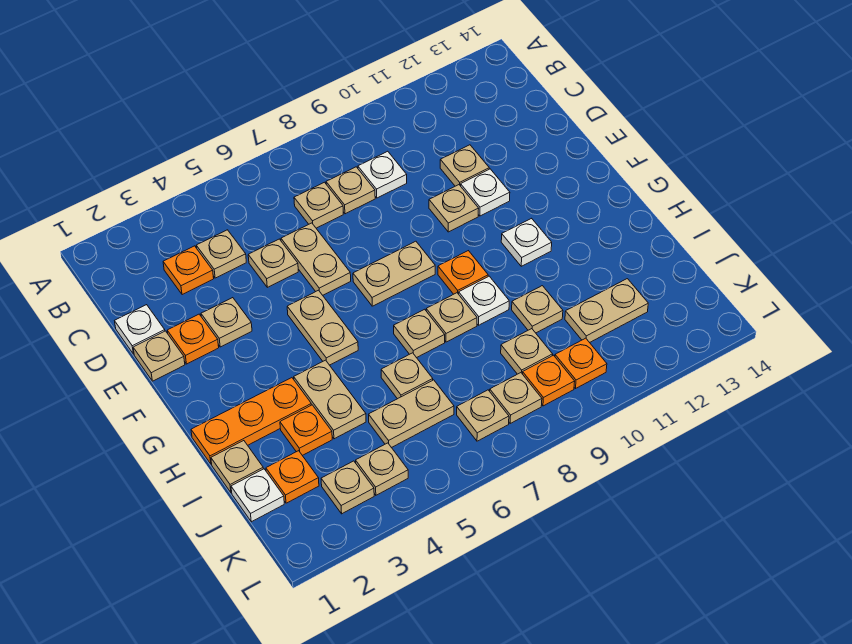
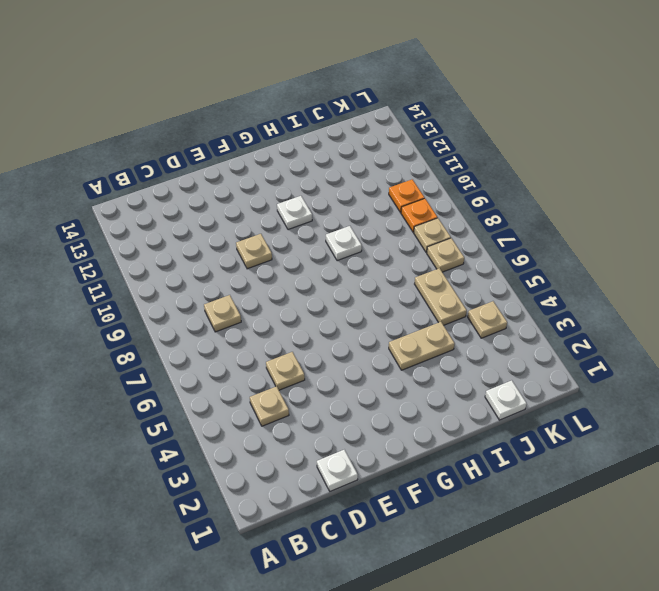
none -> orange 1x1 plate [163,246,214,295]
none -> tan 1x1 plate [294,182,343,228]
none -> white 1x1 plate [358,151,407,198]
none -> tan 1x2 plate [281,223,351,295]

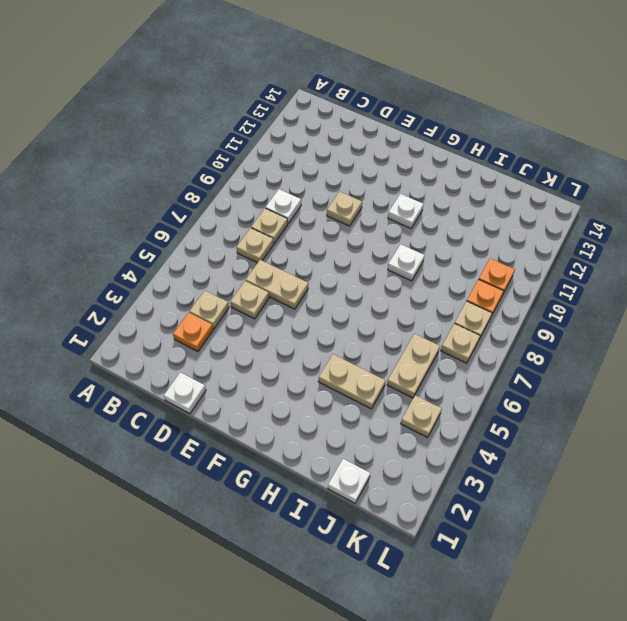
none -> tan 1x1 plate [440,145,489,186]
none -> tan 1x1 plate [133,331,185,381]
none -> orange 1x1 plate [167,314,219,364]
none -> tan 1x1 plate [201,298,252,347]

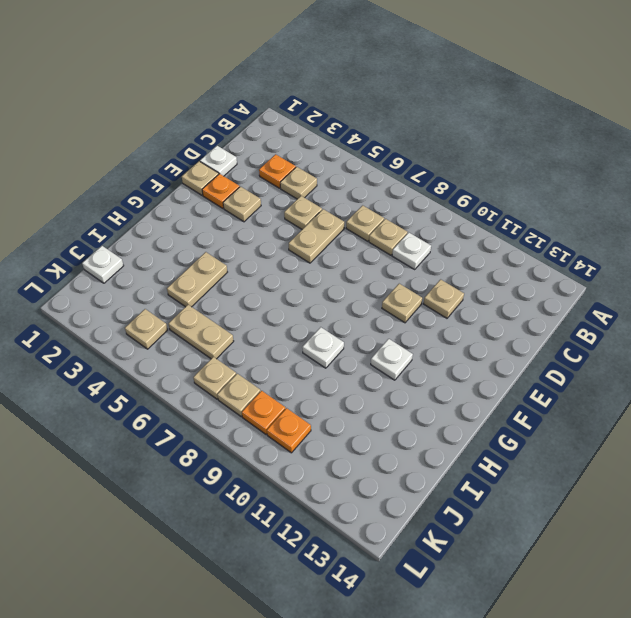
none -> white 1x1 plate [461,169,510,216]
none -> tan 1x2 plate [287,290,358,365]
none -> tan 1x2 plate [353,241,435,306]
none -> orange 1x1 plate [438,251,488,294]

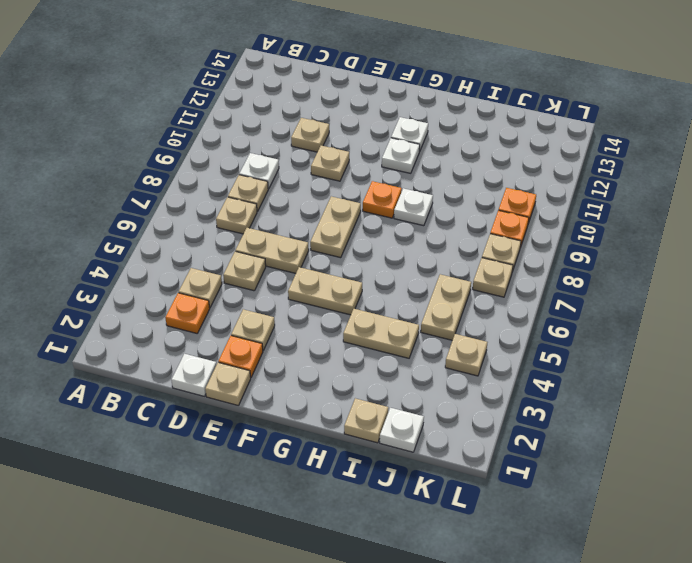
white 1x1 plate [391,117,428,152] -> white 1x1 plate moved to [461,169,510,216]
none -> orange 1x3 plate [191,378,311,464]
none -> tan 1x1 plate [394,309,445,358]
none -> tan 1x1 plate [426,293,477,342]
none -> orange 1x1 plate [280,405,332,456]

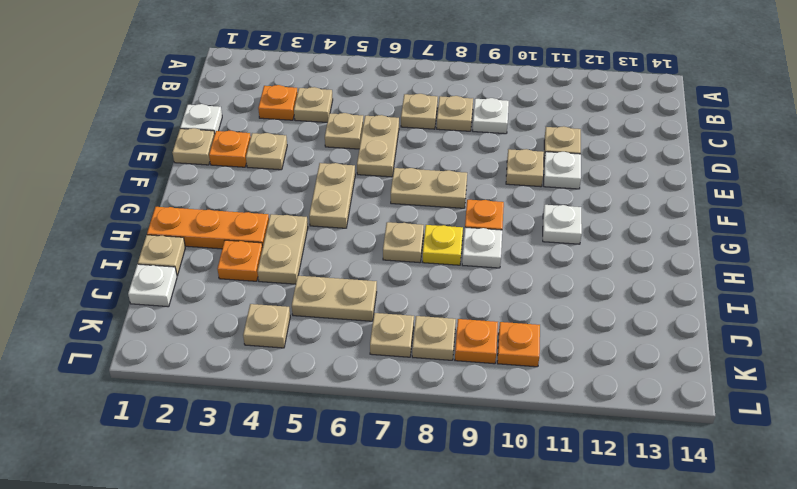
yellow 1x1 plate [423,225,463,265] -> tan 1x1 plate [426,293,477,342]
none -> tan 1x1 plate [381,353,433,399]
none -> tan 1x1 plate [512,286,563,333]
none -> orange 1x1 plate [266,451,319,503]
none -> tan 1x1 plate [501,329,553,374]

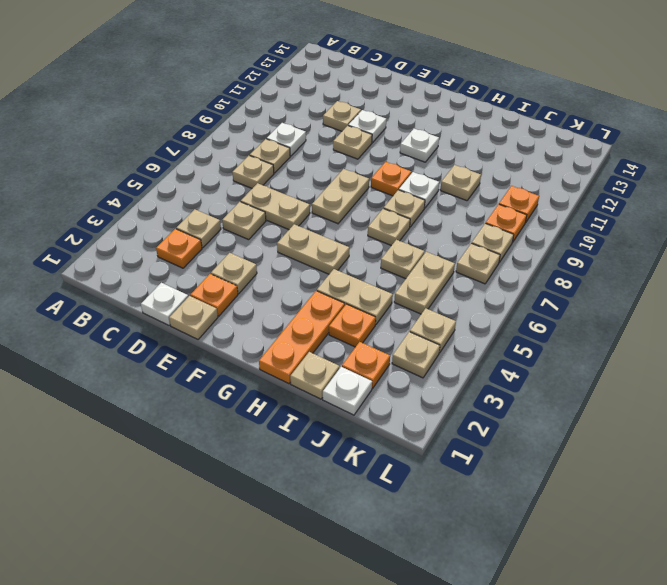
none -> tan 1x1 plate [501,329,553,374]
none -> tan 1x2 plate [565,279,648,343]

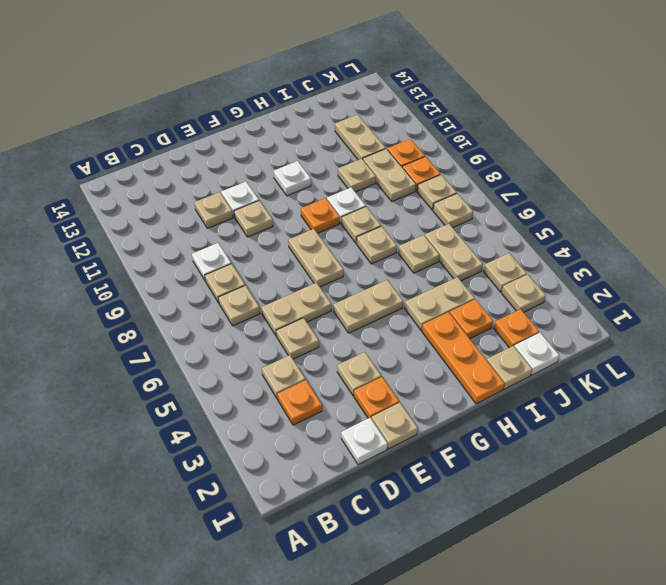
tan 1x2 plate [363,149,416,201] -> tan 1x1 plate [501,329,553,374]

